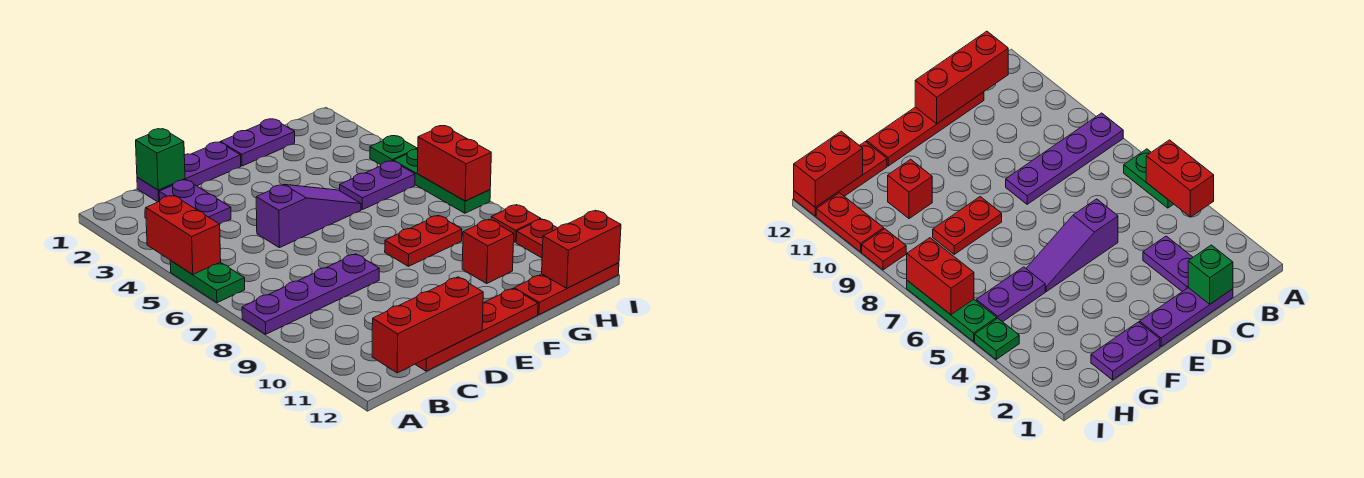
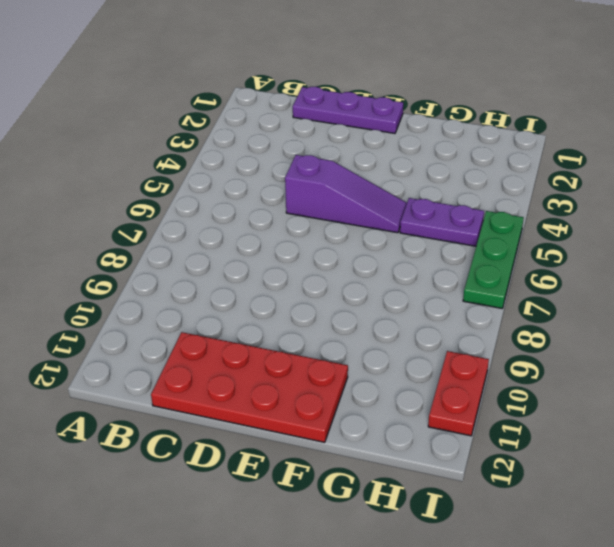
red 2x4 plate [151,332,348,442] -> red 1x4 plate [415,288,538,371]
none -> green 1x2 plate [170,261,245,303]
none -> purple 1x4 plate [242,254,379,334]
none -> purple 1x2 plate [159,180,231,224]

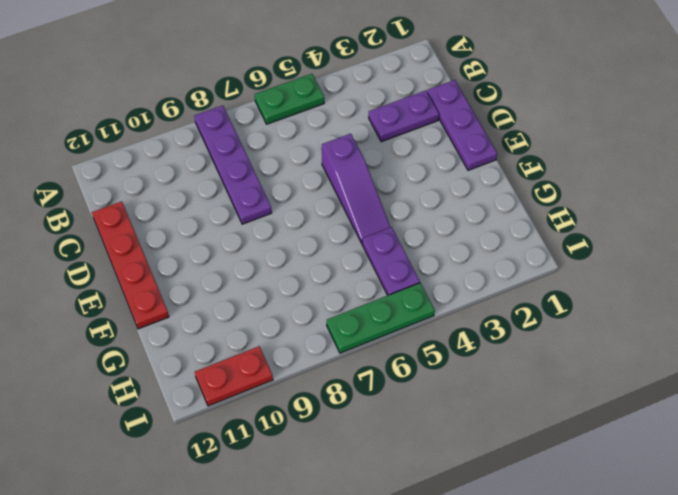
none -> purple 1x2 plate [220,119,295,166]
none -> red 1x2 plate [385,215,462,266]
none -> red 1x1 brick [462,219,514,283]

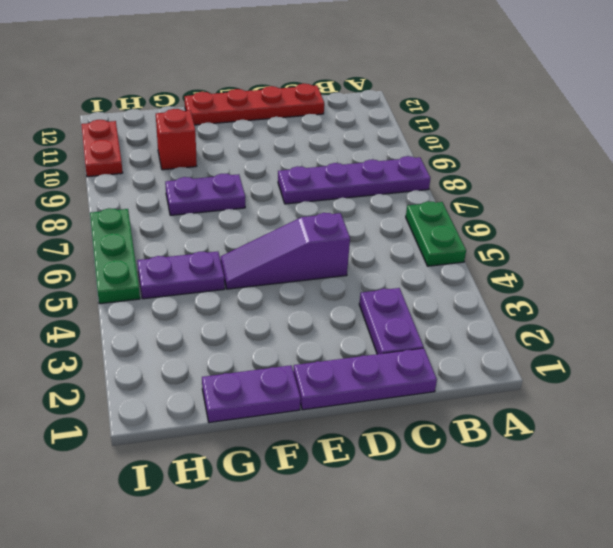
purple 1x2 plate [165,174,245,215] -> red 1x2 plate [385,215,462,266]
none -> red 1x3 plate [514,263,619,315]
none -> green 1x1 plate [370,136,417,165]
none -> red 1x1 plate [491,205,541,242]

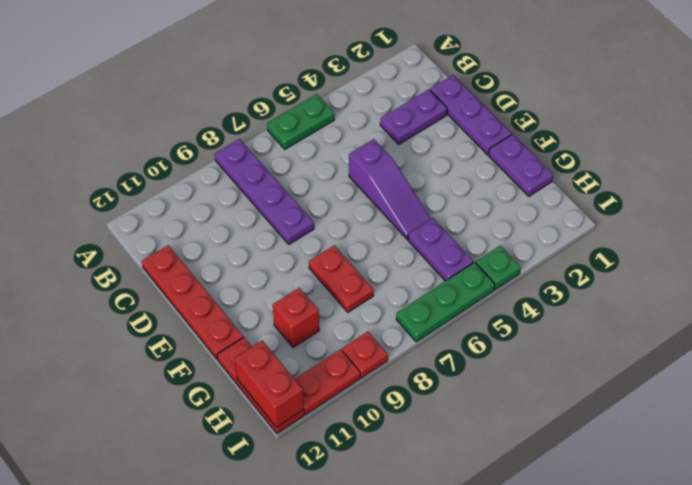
none -> red 1x2 brick [146,195,221,274]
none -> red 1x3 brick [372,277,483,373]
none -> green 1x1 brick [136,129,185,190]

